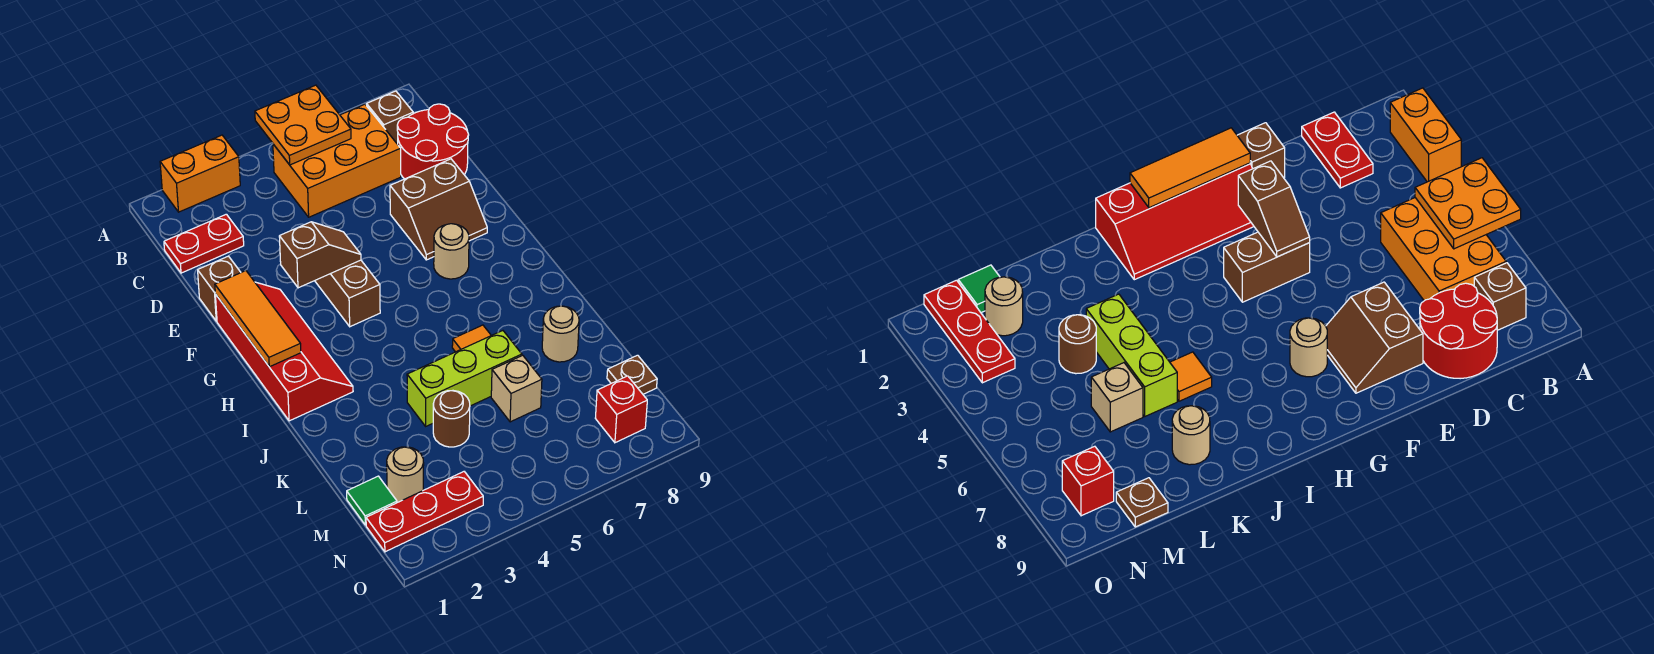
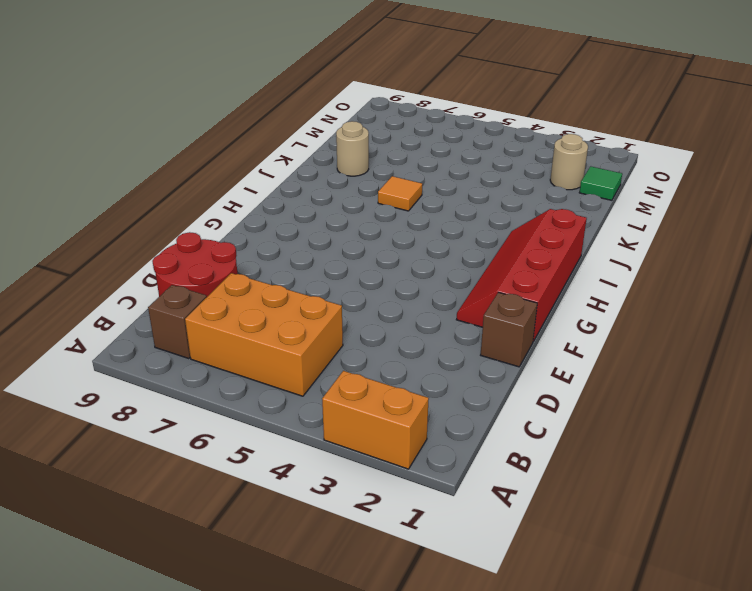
none -> red 1x2 plate [164,214,244,273]
none -> brown 2x2 slope [390,159,487,260]
none -> brown 1x2 brick [315,260,380,327]

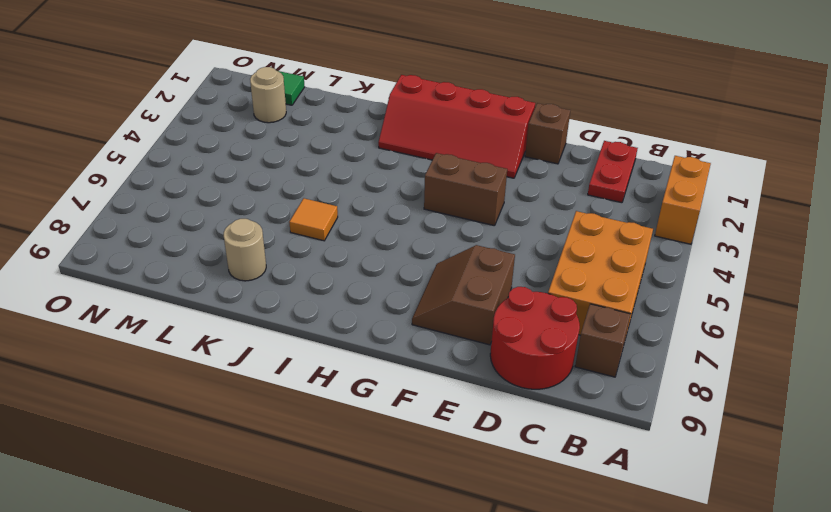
none -> tan 1x1 round brick [434,224,469,279]
none -> lime 1x3 brick [407,331,522,426]
none -> brown 1x1 round brick [433,391,470,447]

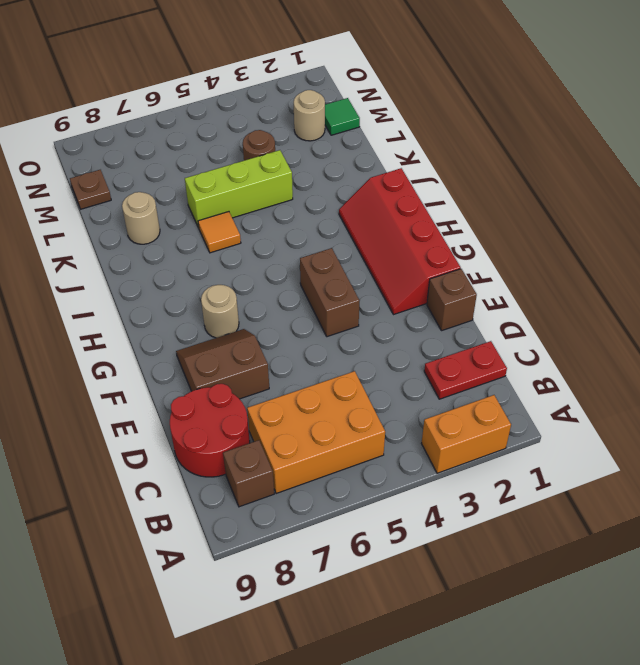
none -> tan 1x1 brick [491,355,542,422]
none -> red 1x3 plate [366,472,483,552]
none -> red 1x1 brick [595,376,647,443]

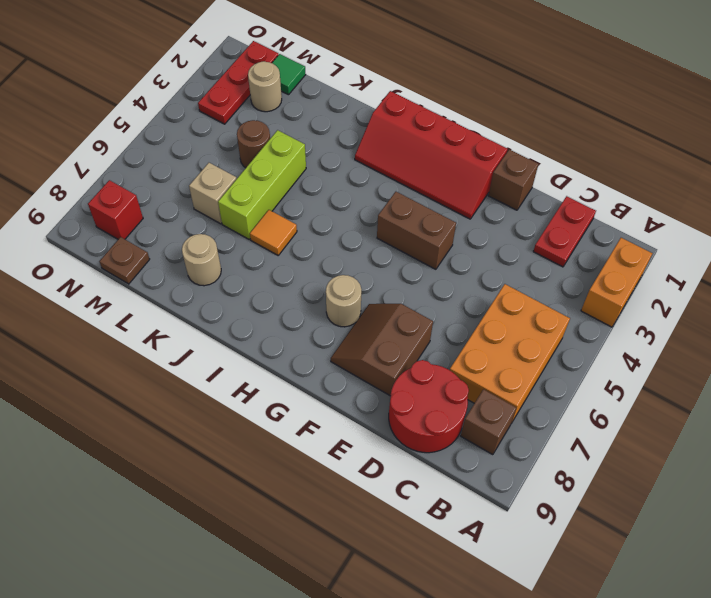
none -> orange 2x2 plate [255,85,351,165]
none -> orange 1x3 tile [215,271,301,367]
none -> brown 1x2 slope [279,222,361,288]

